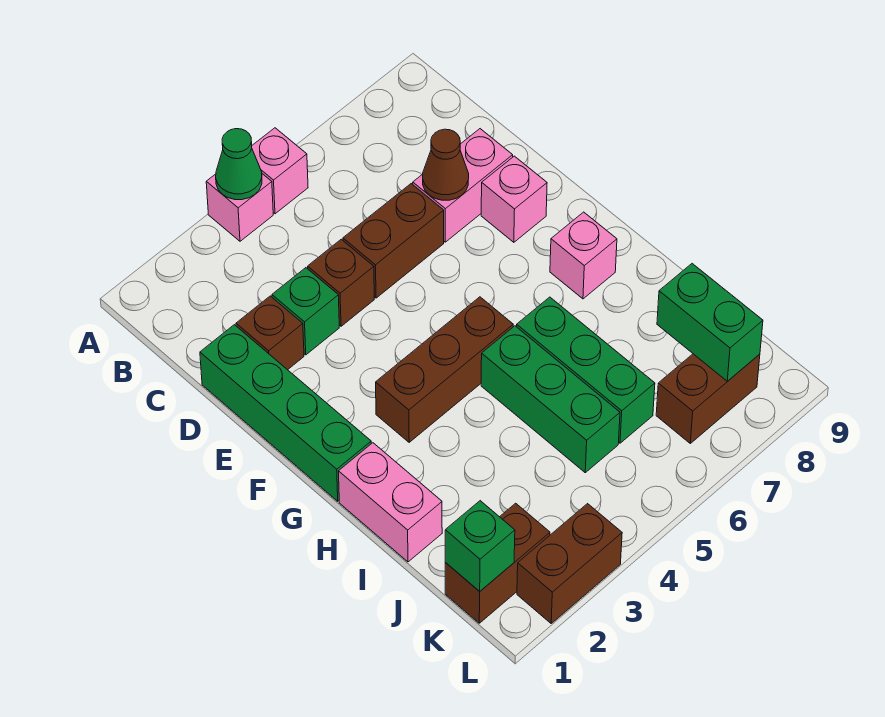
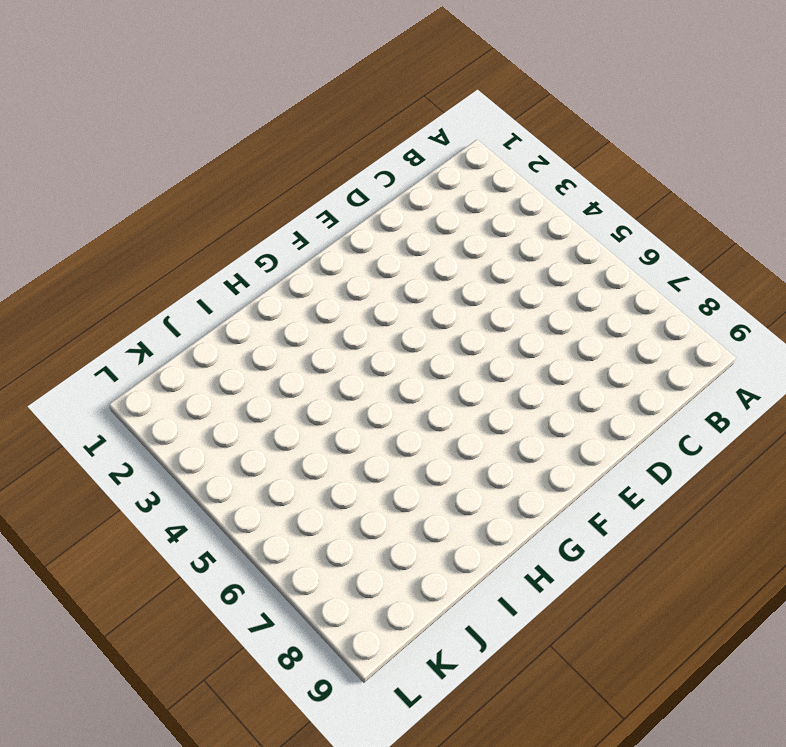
none -> pink 1x1 brick [206,174,273,241]
none -> pink 1x1 brick [252,128,308,214]
none -> green 1x4 brick [200,325,371,501]

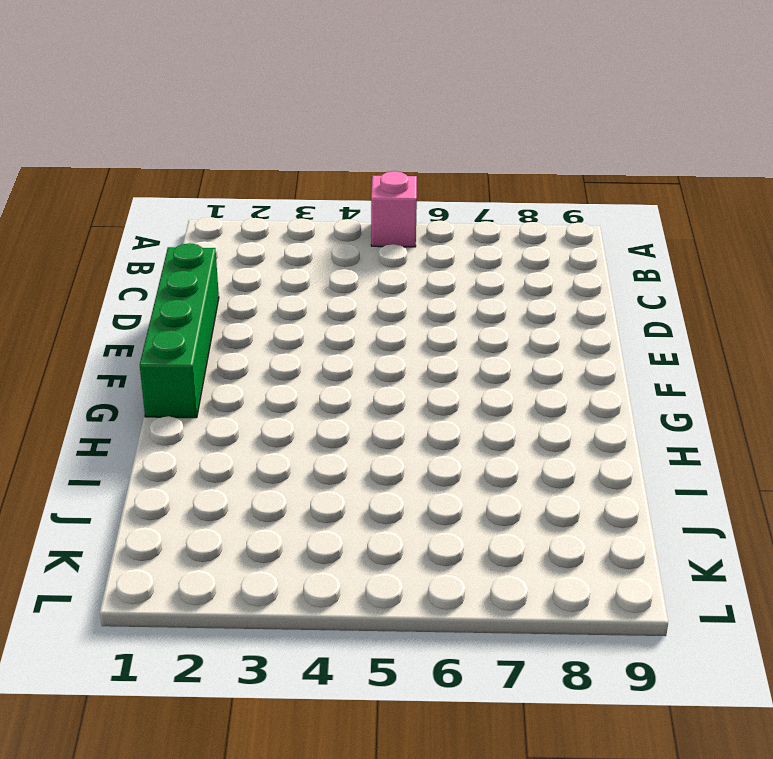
none -> pink 1x1 brick [206,174,273,241]
none -> brown 1x1 brick [236,296,304,370]
none -> green 1x1 brick [272,268,339,355]

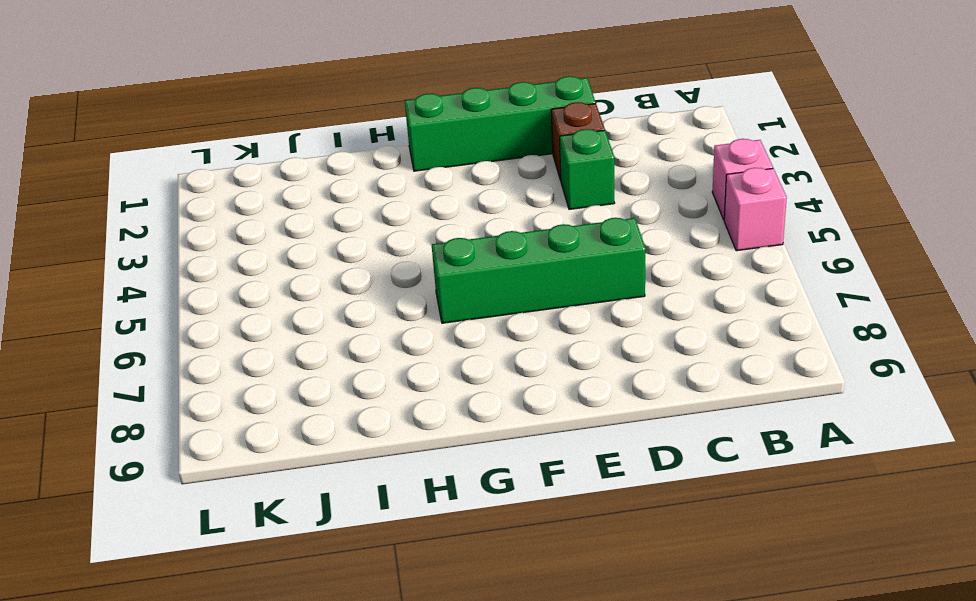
green 1x4 brick [432,218,646,323] -> brown 1x2 brick [343,184,444,298]
none -> brown 1x1 brick [308,239,374,326]
none -> pink 1x2 brick [413,129,513,242]
none -> pink 1x1 brick [481,156,547,242]

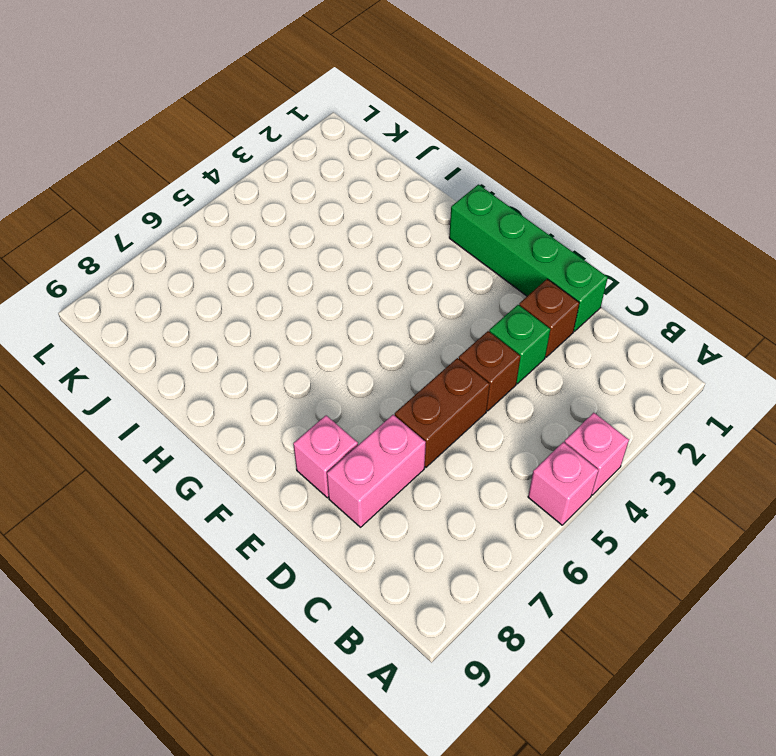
none -> brown 1x3 brick [376,297,513,442]
none -> pink 1x1 brick [550,212,617,299]
none -> pink 1x2 brick [339,443,442,562]

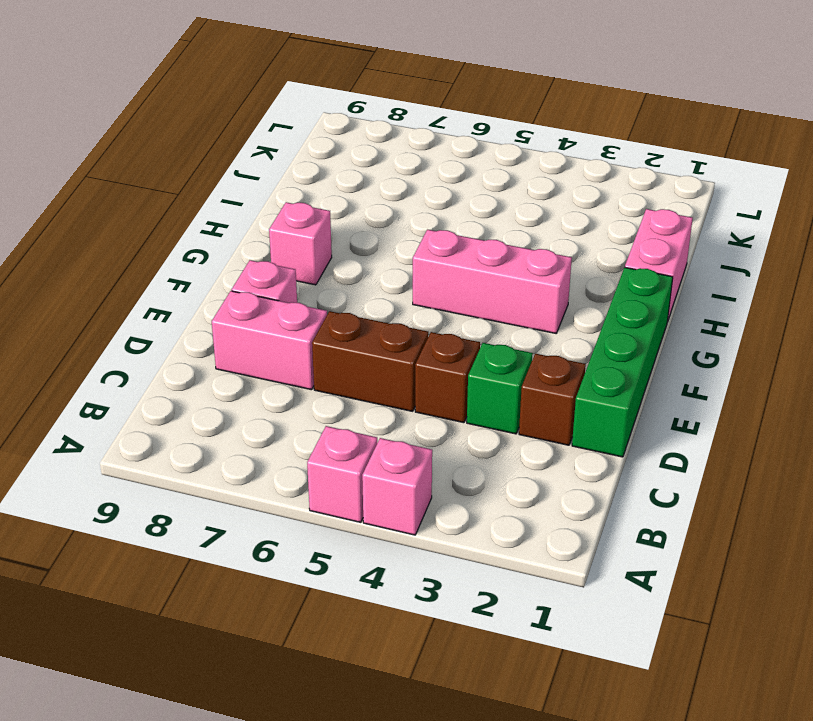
pink 1x3 brick [413,229,572,333] -> brown 1x3 brick [376,297,513,442]
none -> green 1x3 brick [481,326,620,473]
none -> green 1x3 brick [517,297,655,443]
none -> brown 1x2 brick [445,503,550,623]

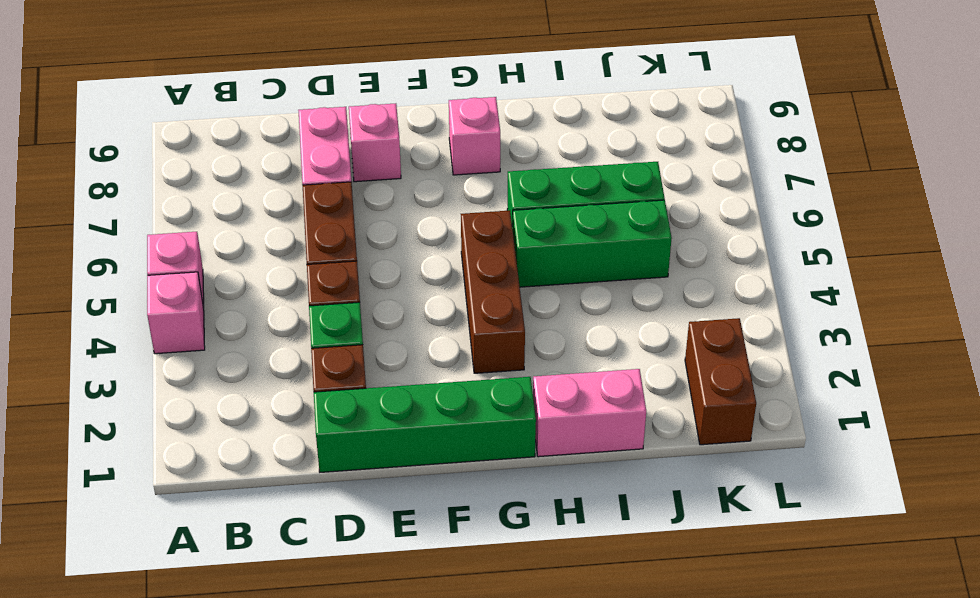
none -> brown 1x2 brick [656,354,760,443]
none -> brown 1x2 brick [517,504,622,623]
none -> green 1x1 cone [216,129,262,200]

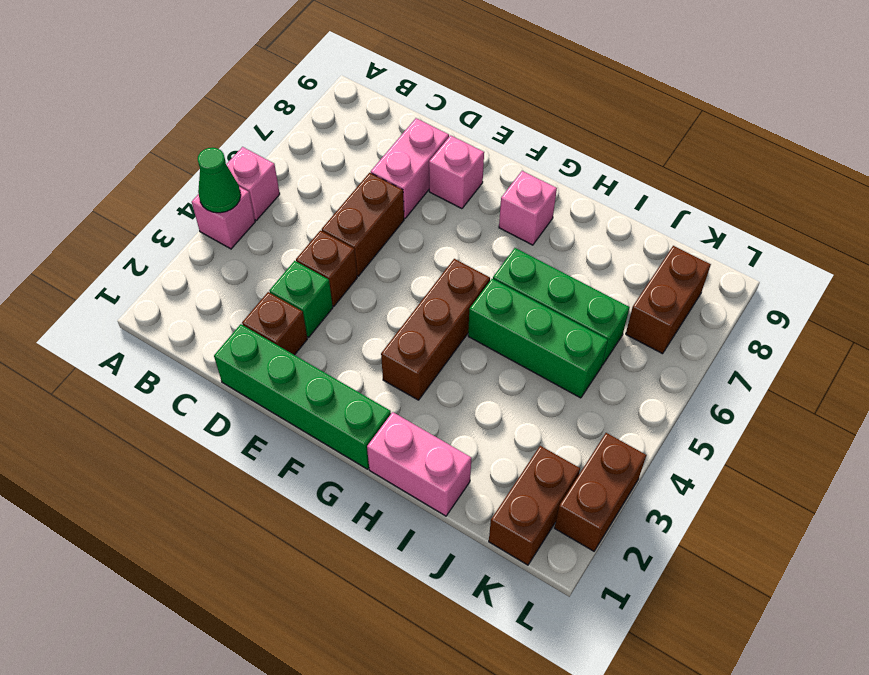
none -> brown 1x1 cone [423,129,469,200]
none -> green 1x2 brick [657,264,763,381]
none -> green 1x1 brick [445,501,515,591]

